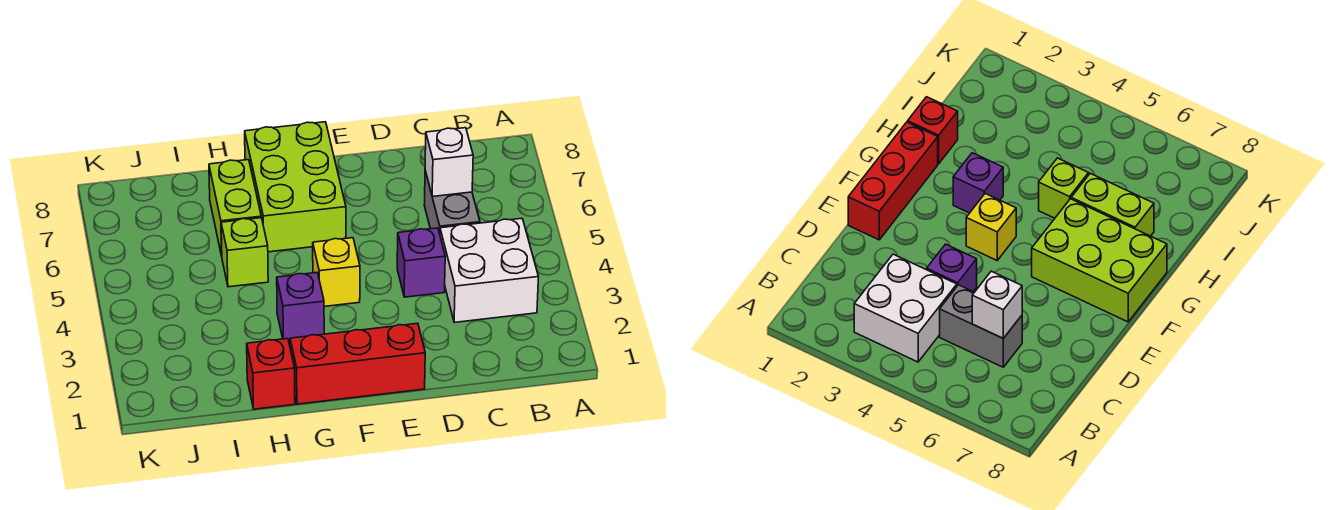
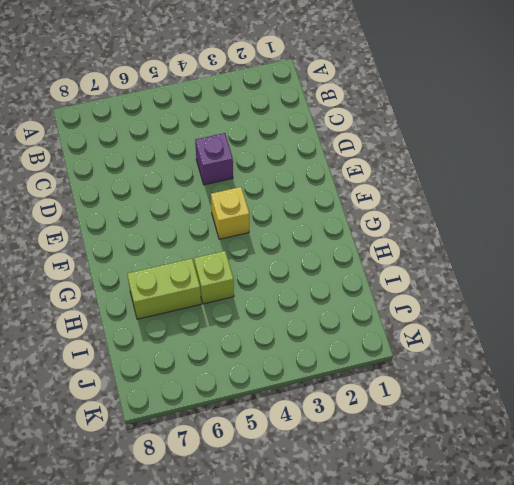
none -> white 2x2 brick [440,218,538,322]
none -> grey 1x2 brick [424,171,480,233]

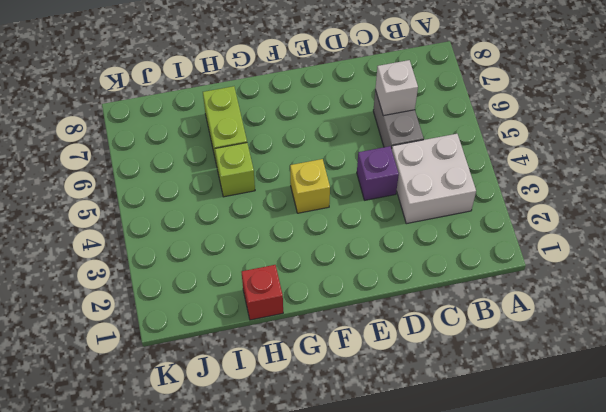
none -> red 1x3 brick [290,323,425,404]
none -> lime 2x3 brick [245,122,346,252]

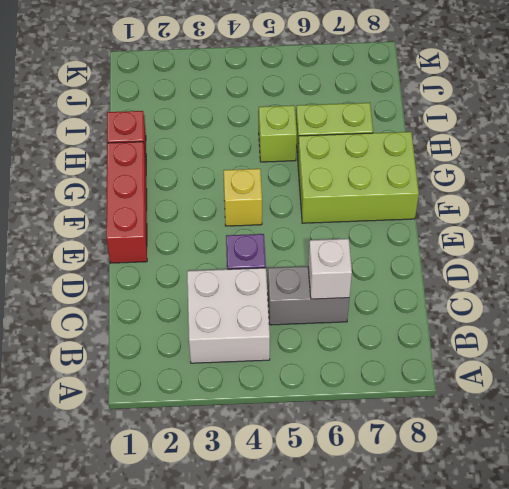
none -> purple 1x1 brick [277,273,324,342]

